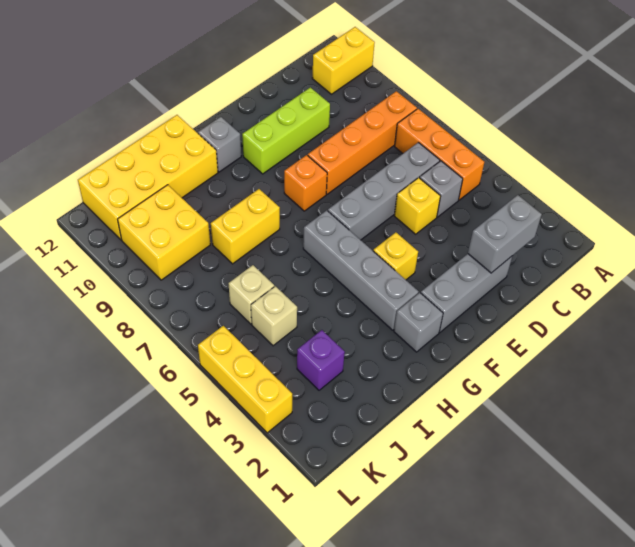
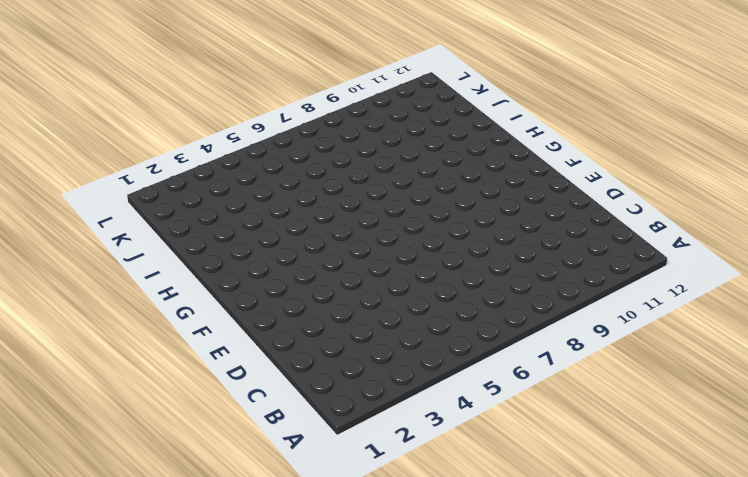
none -> yellow 1x2 brick [312,27,375,94]
none -> orange 1x3 brick [395,109,484,200]
none -> orange 1x4 brick [308,91,417,194]

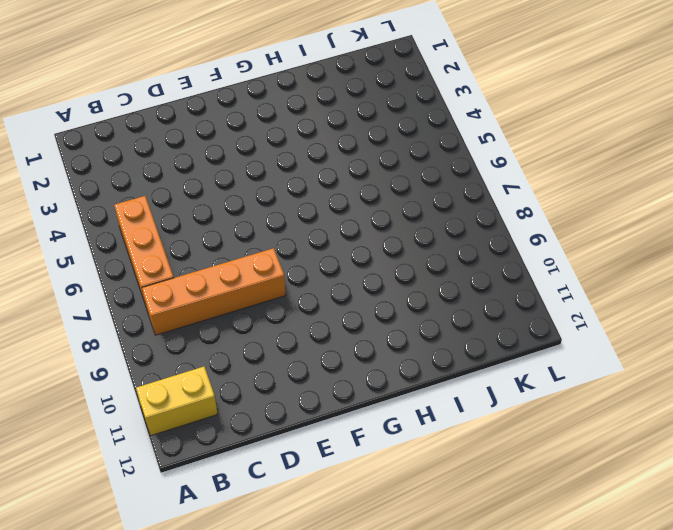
none -> grey 1x1 brick [420,161,463,217]
none -> grey 1x4 brick [328,142,440,240]
none -> grey 1x3 brick [421,254,512,332]

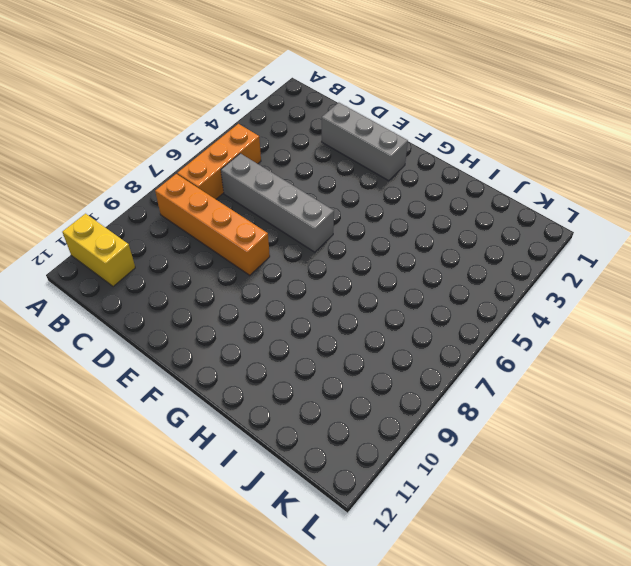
none -> grey 1x1 brick [420,161,463,217]
none -> yellow 1x1 brick [394,178,441,234]
none -> lime 1x3 brick [242,87,330,174]

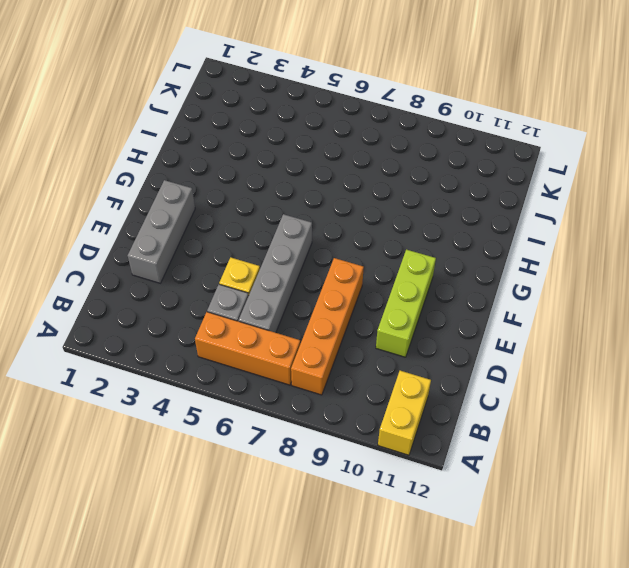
none -> yellow 1x1 brick [373,232,418,280]
none -> orange 1x1 brick [284,155,327,211]
none -> grey 1x1 brick [394,293,443,352]

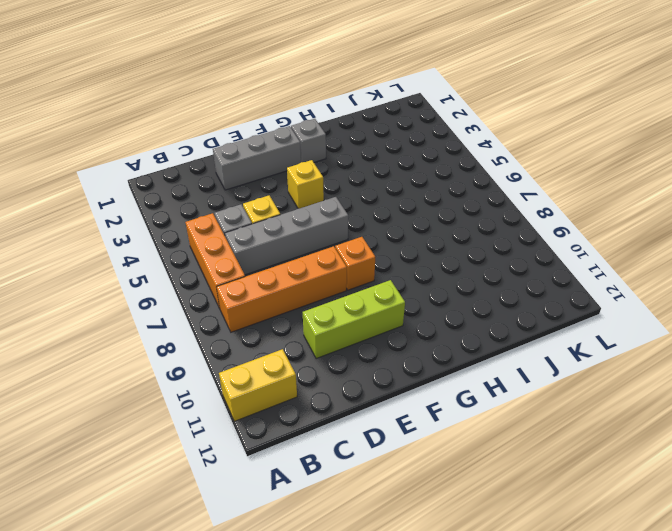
none -> grey 1x4 brick [303,210,419,330]
none -> grey 1x1 brick [198,117,241,172]
none -> yellow 1x2 brick [211,189,280,264]

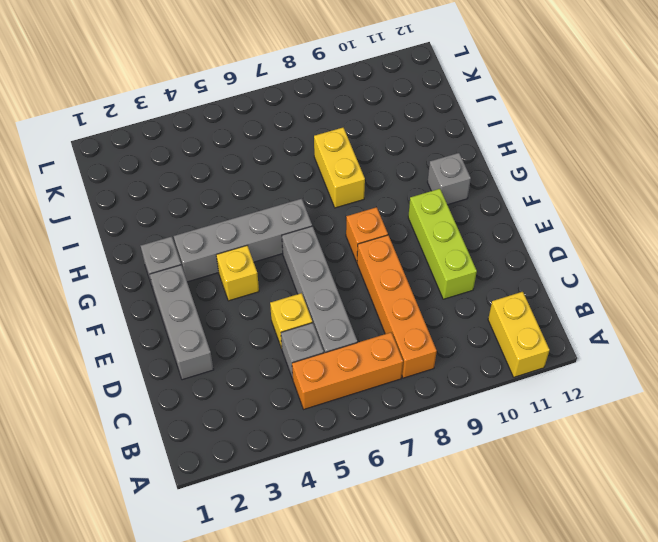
none -> yellow 2x4 brick [78,115,218,240]
none -> purple 1x1 brick [297,330,345,390]
none -> tan 1x1 brick [251,286,297,346]

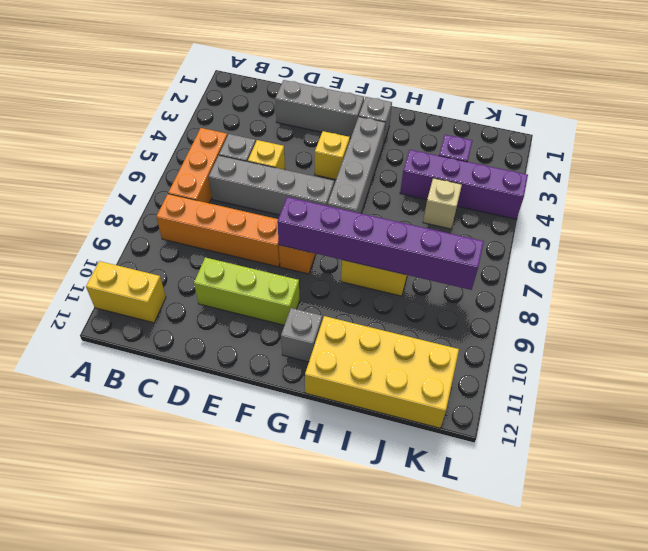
purple 1x6 brick [277,197,484,290] -> none
purple 1x4 brick [400,150,528,219] -> yellow 1x3 brick [198,326,292,433]
none -> tan 1x1 brick [229,265,274,324]
none -> yellow 2x2 brick [118,185,210,280]
none -> grey 1x2 brick [468,195,542,273]

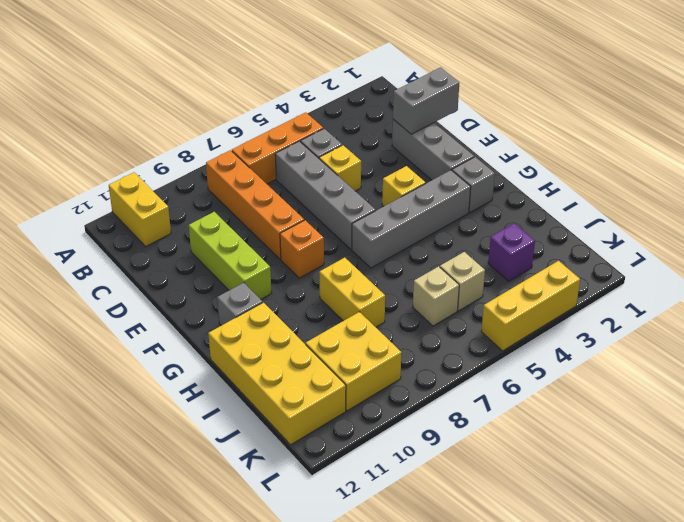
grey 1x2 brick [393,67,459,134] -> grey 1x2 brick turned to [468,195,542,273]

